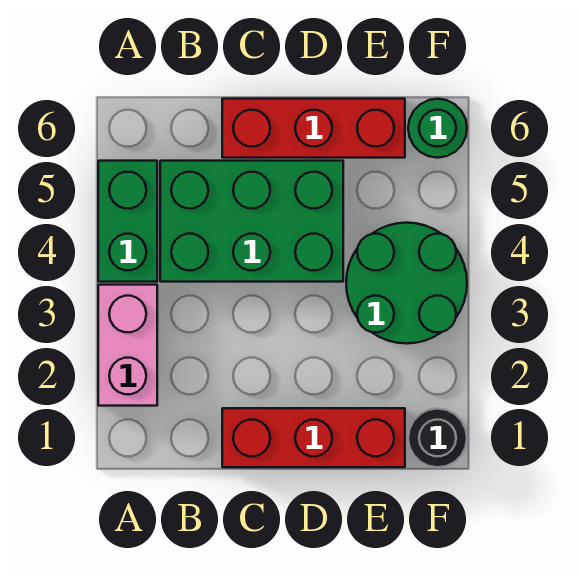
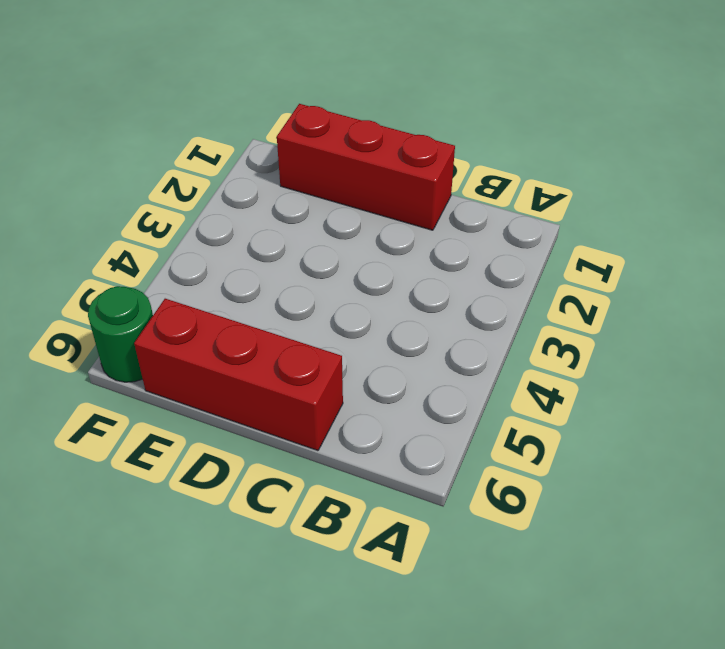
none -> pink 1x2 brick [98,285,157,406]
none -> green 1x2 brick [98,161,157,282]

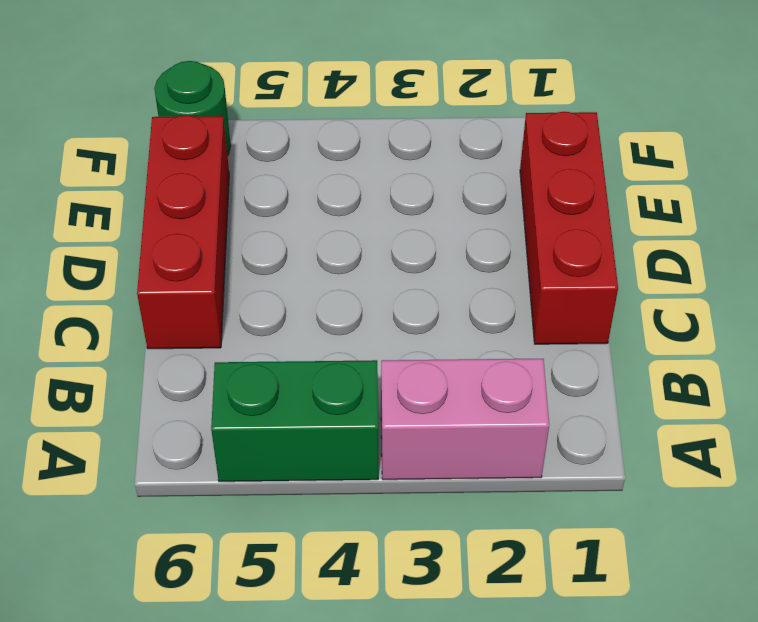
none -> green 2x3 brick [160,161,343,282]
none -> green 2x2 round brick [346,223,467,344]

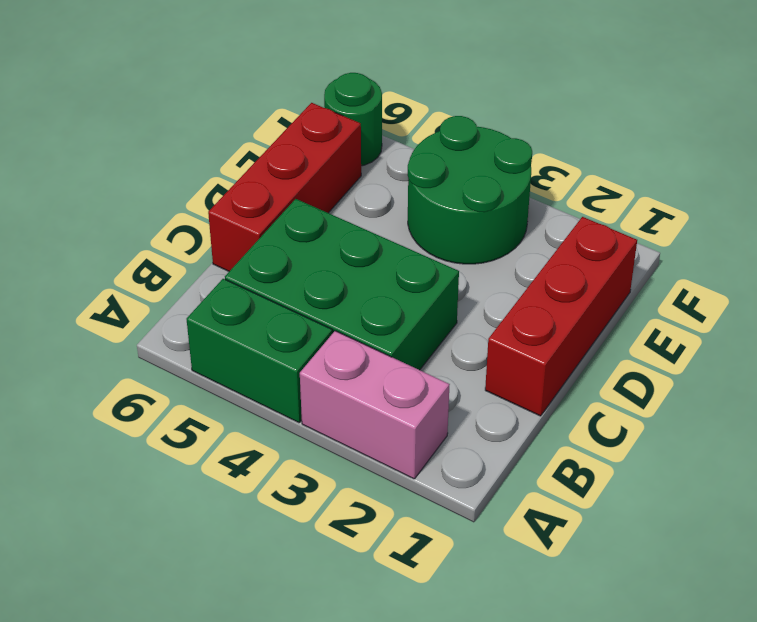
green 2x3 brick [225,199,459,370] -> green 2x3 brick turned to [160,161,343,282]
none -> black 1x1 round brick [408,409,467,467]

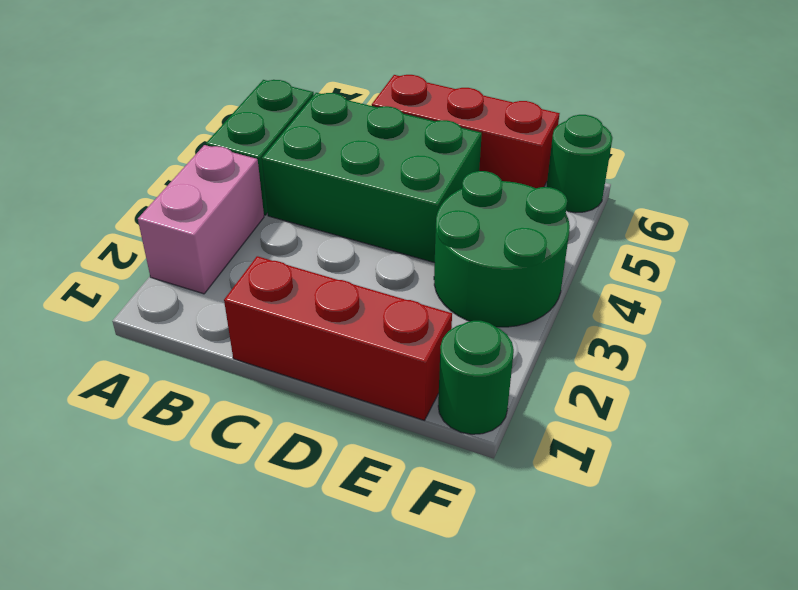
green 1x1 round brick [438,321,514,434] -> black 1x1 round brick [408,409,467,467]

